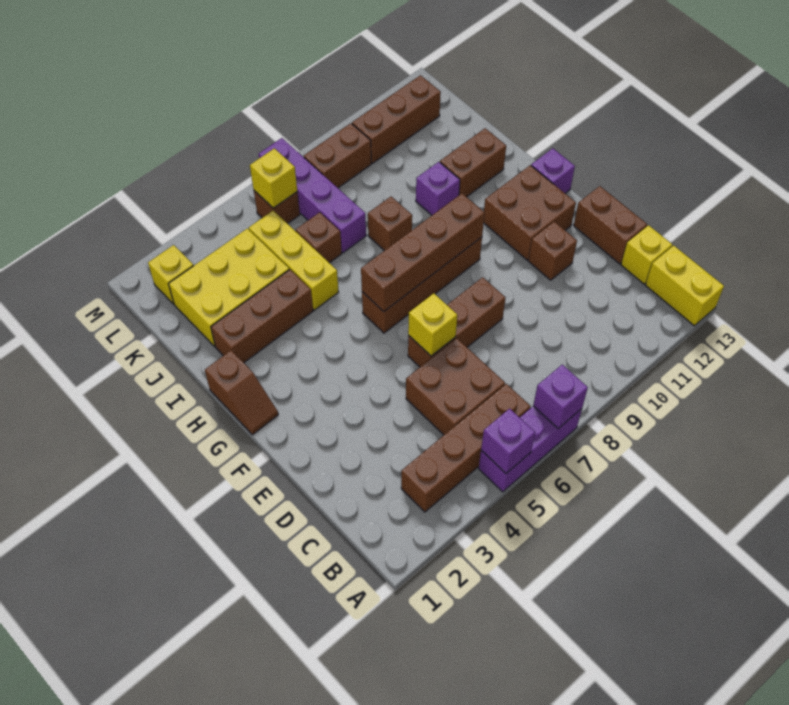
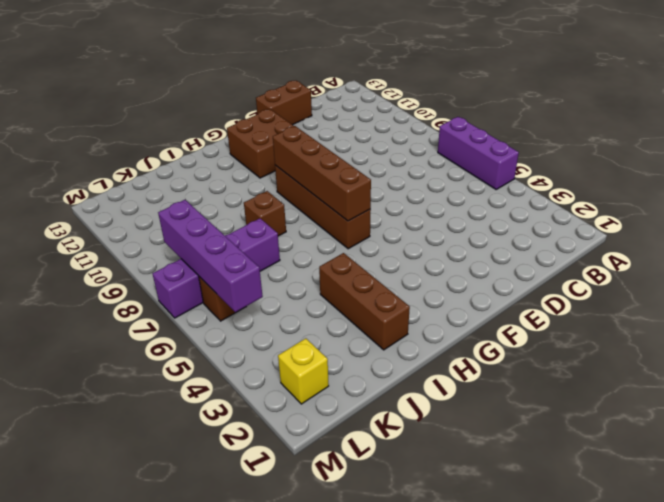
purple 1x4 brick [158,200,263,312] -> yellow 1x1 brick [250,148,297,208]
none -> yellow 1x2 brick [646,246,724,326]
none -> brown 1x4 brick [401,384,531,512]
none -> brown 2x2 brick [406,338,505,435]

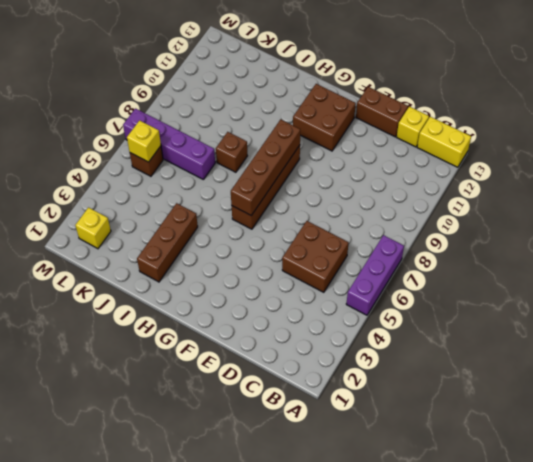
none -> brown 1x4 brick [401,384,531,512]
none -> brown 1x3 brick [408,277,505,367]
none -> brown 1x1 brick [528,222,577,280]

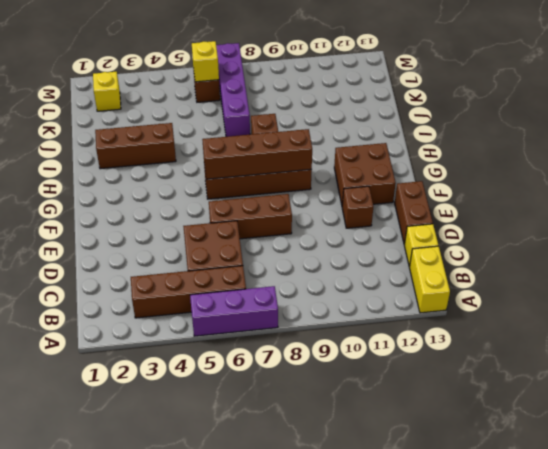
none -> brown 1x2 slope [205,350,278,435]
none -> purple 1x1 brick [531,148,575,193]
none -> yellow 1x3 brick [249,211,339,310]

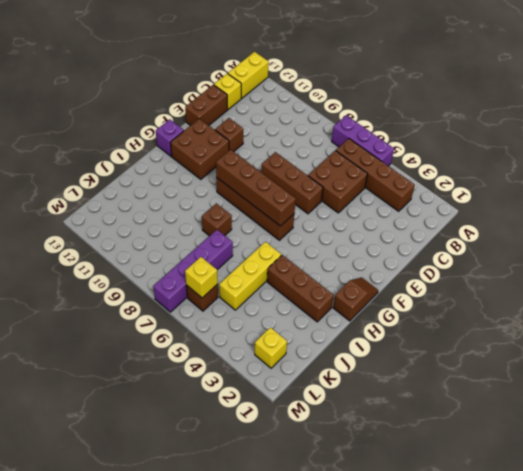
none -> purple 1x1 brick [416,162,460,215]
none -> brown 1x2 brick [440,128,506,197]
none -> yellow 2x3 brick [169,228,289,347]

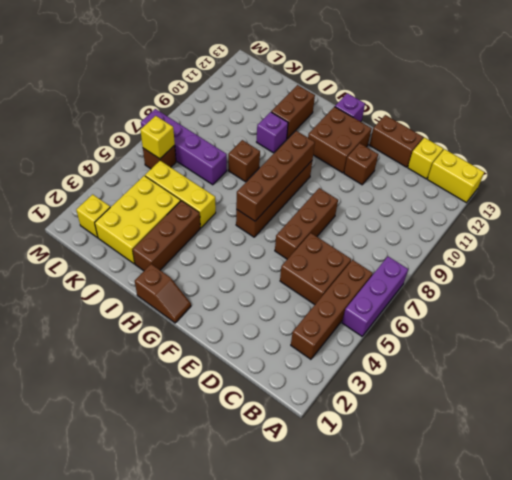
none -> brown 1x1 brick [296,212,342,263]
none -> brown 1x2 brick [304,123,371,188]
none -> brown 1x3 brick [352,75,441,163]

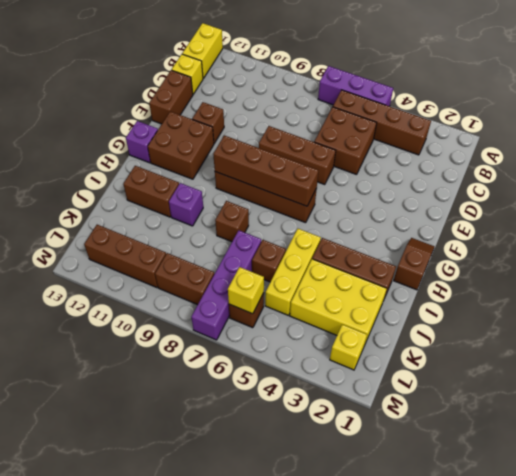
none -> purple 1x1 brick [481,409,535,473]
none -> purple 1x1 brick [533,365,588,429]
none -> yellow 1x1 brick [408,294,457,356]

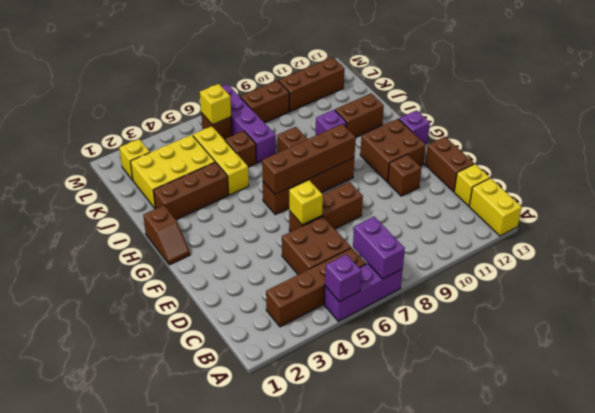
purple 1x2 brick [353,217,405,279] -> purple 1x1 brick [533,365,588,429]

